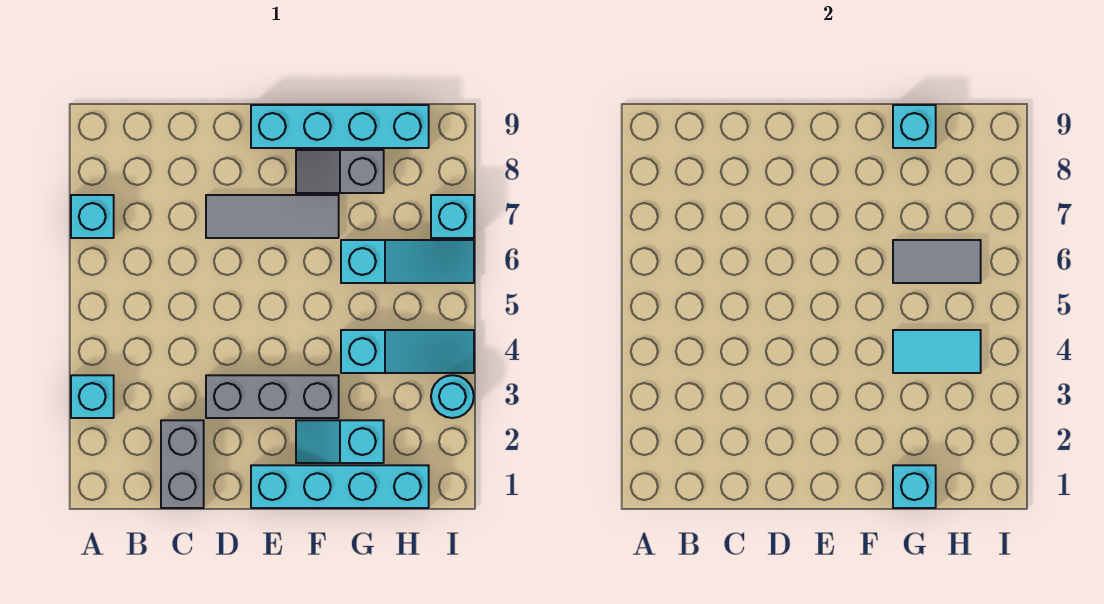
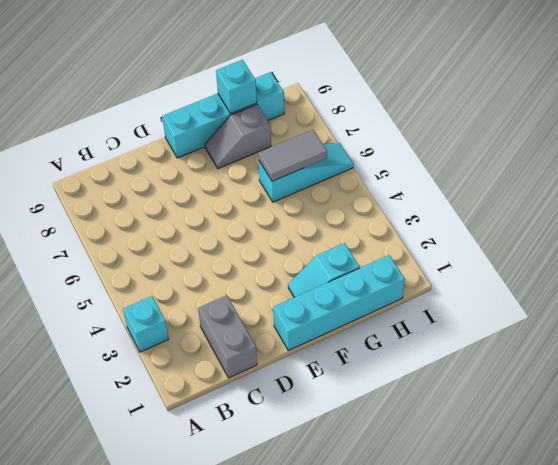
none -> cyan 1x1 brick [71,195,114,238]
none -> grey 1x3 brick [206,375,339,418]
none -> grey 1x3 tile [206,195,339,238]

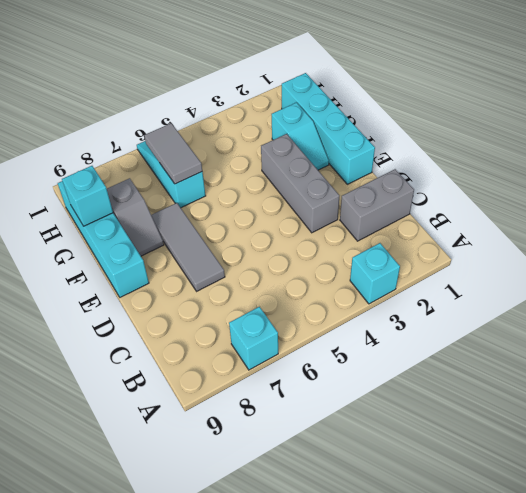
none -> cyan 1x3 slope [341,330,474,373]
none -> cyan 1x1 round brick [431,375,474,418]
none -> cyan 1x1 brick [431,195,474,238]

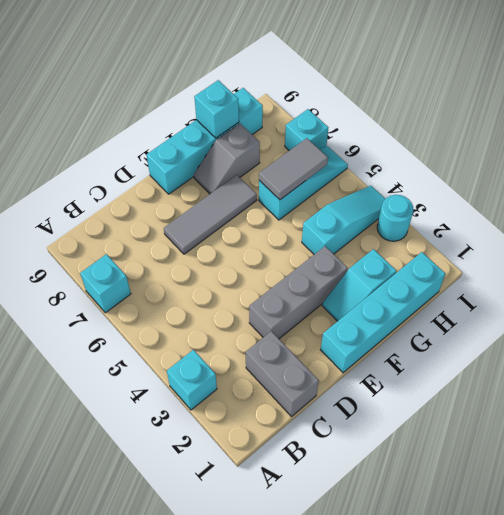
none -> cyan 1x1 brick [893,465,936,508]
none -> cyan 1x2 tile [893,330,981,373]

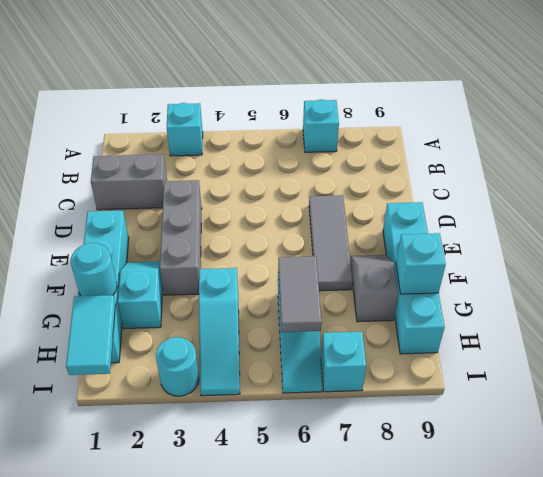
cyan 1x1 round brick [71,243,117,296] -> cyan 1x1 brick [893,465,936,508]
cyan 1x2 tile [66,295,116,375] -> cyan 1x2 tile moved to [893,330,981,373]

